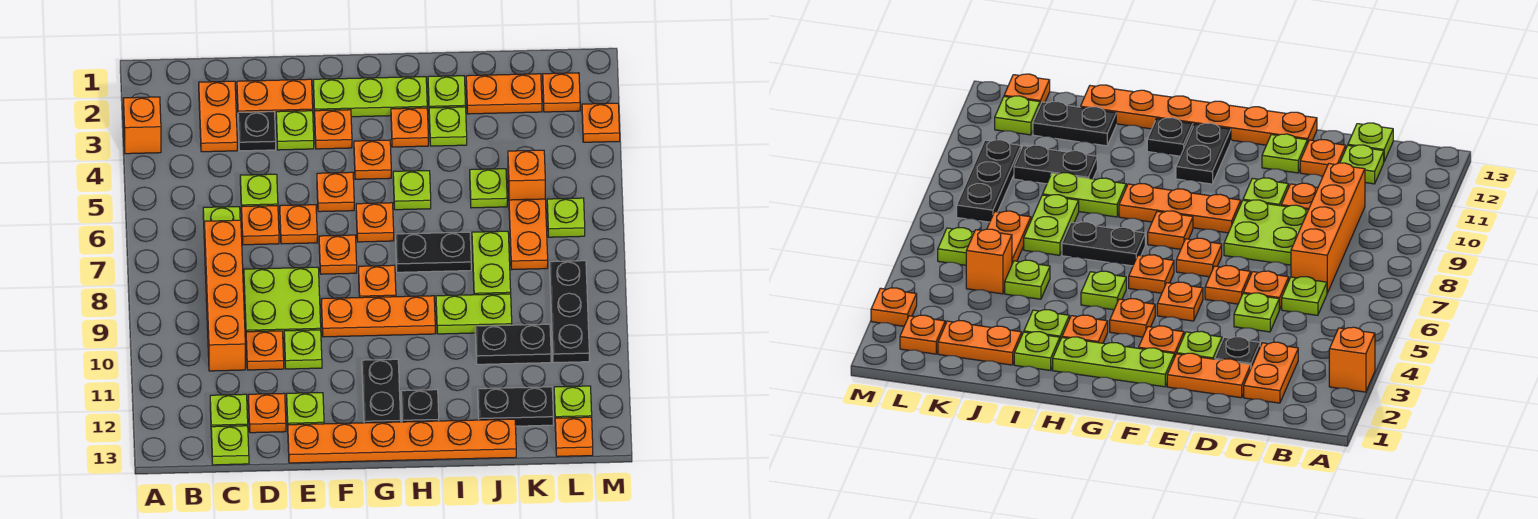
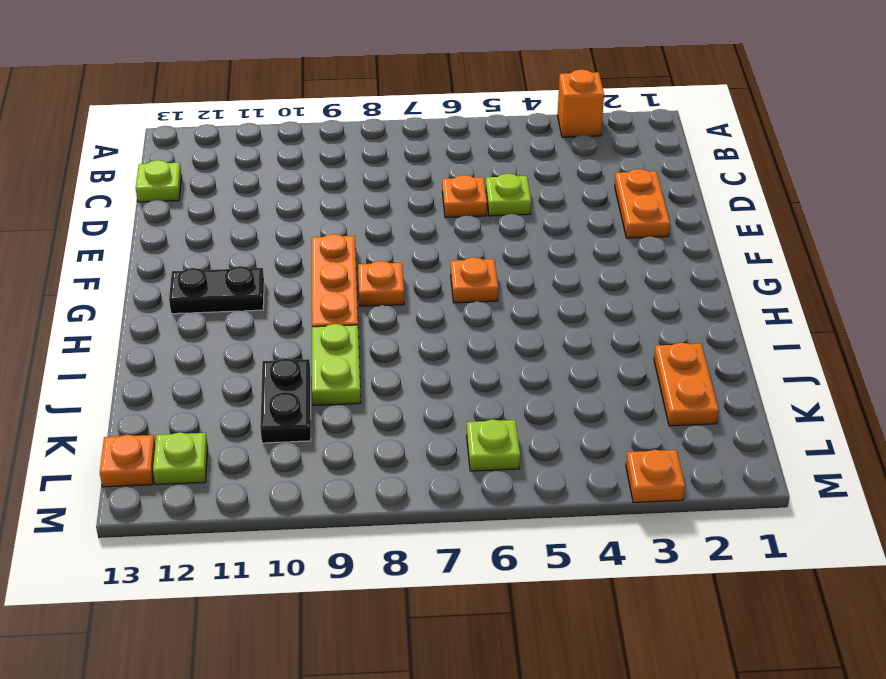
none -> orange 1x2 plate [199,81,237,152]
none -> lime 1x1 plate [203,207,240,245]
none -> orange 1x4 brick [204,220,245,371]
none -> lime 1x1 plate [210,394,248,427]

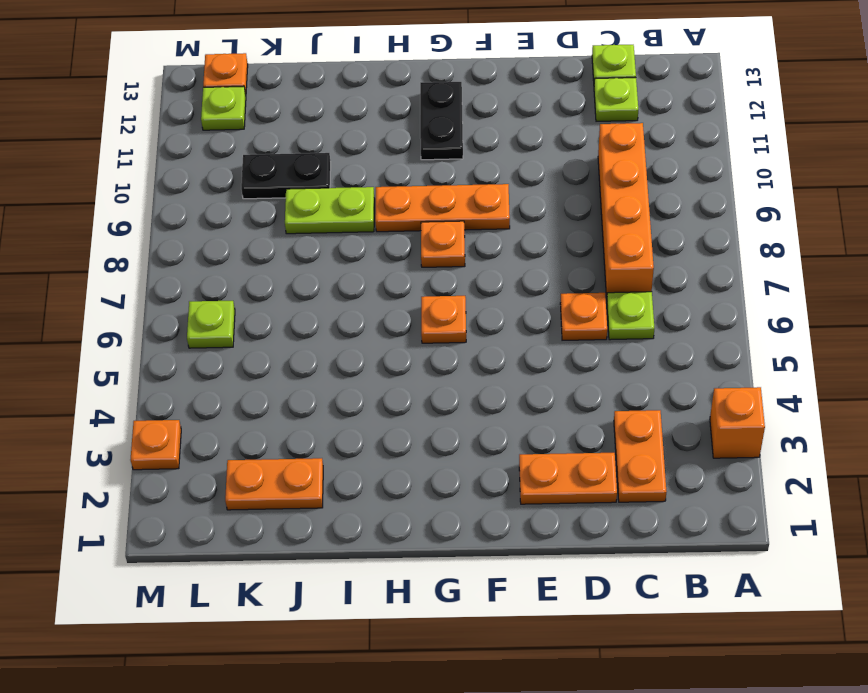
none -> black 1x1 plate [238,112,276,151]
none -> lime 1x1 plate [240,174,278,213]
none -> lime 2x2 plate [244,267,321,338]
none -> orange 1x1 plate [246,331,284,370]

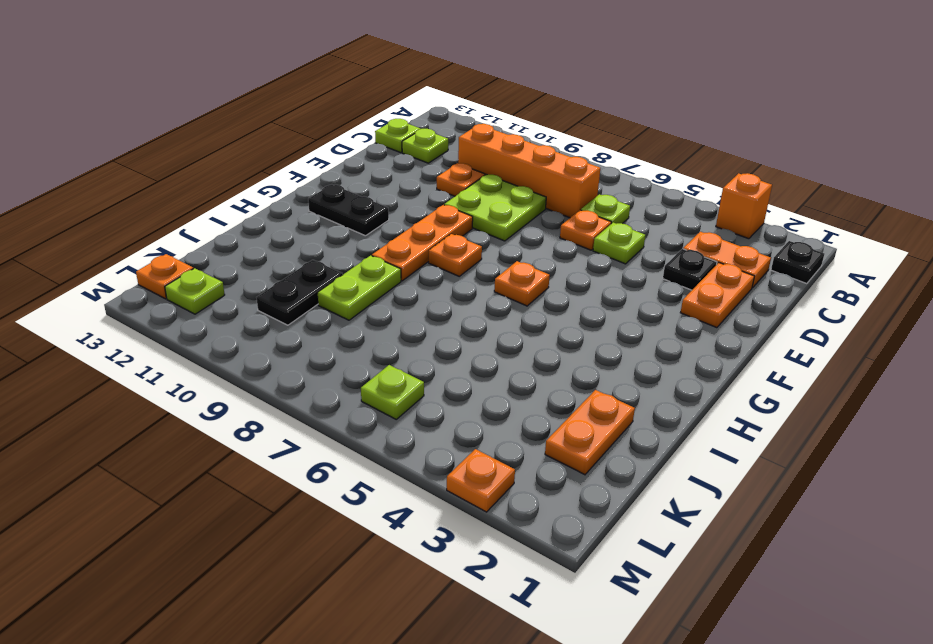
black 1x1 plate [771,241,824,284] -> black 1x1 plate moved to [401,390,439,422]
none -> orange 1x1 plate [248,393,286,433]
none -> lime 1x1 plate [276,111,314,150]
none -> orange 1x1 plate [280,205,317,244]
none -> lime 1x1 plate [284,330,322,369]

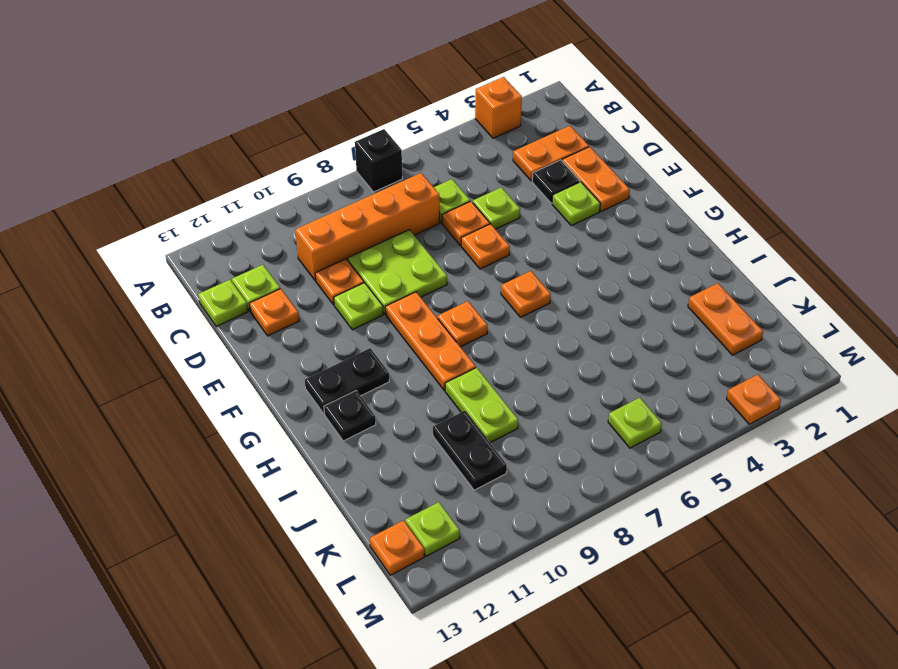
black 1x1 brick [355,129,402,192] -> none
none -> lime 1x1 plate [287,393,324,425]
none -> orange 1x6 plate [288,419,516,463]
none -> lime 1x3 plate [313,77,427,117]
none -> orange 1x1 plate [315,110,352,149]

